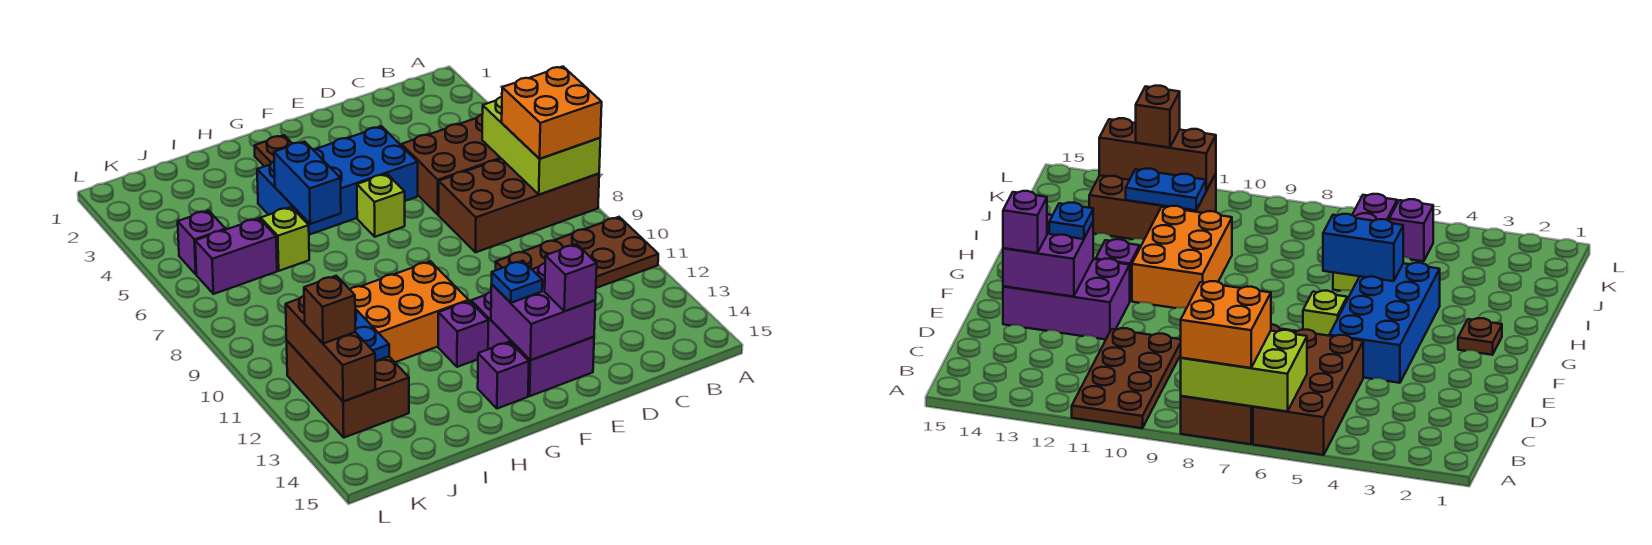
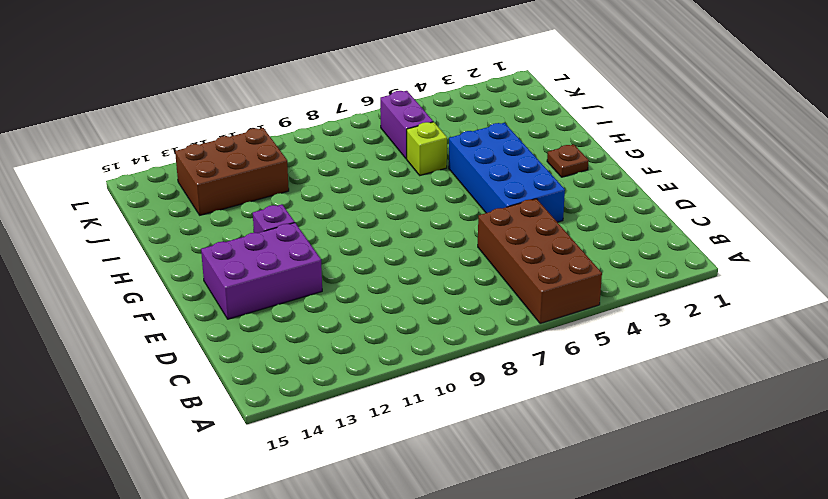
none -> brown 2x4 brick [439,159,599,252]
none -> brown 2x4 plate [496,217,658,288]
none -> lime 1x1 brick [357,174,405,237]

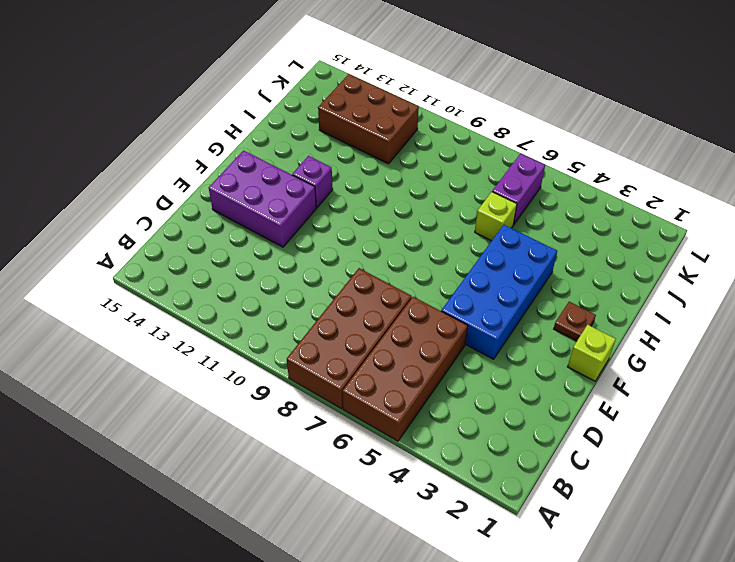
lime 1x1 brick [568,325,616,381] -> lime 1x1 brick moved to [357,174,405,237]
none -> brown 2x4 plate [496,217,658,288]
none -> orange 2x3 brick [350,261,469,362]
none -> purple 1x1 brick [478,342,529,409]

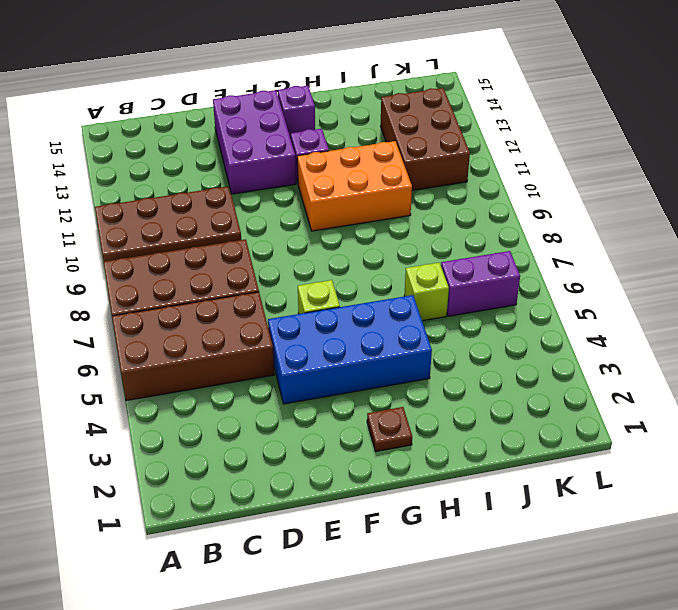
none -> purple 1x1 brick [178,211,226,274]
none -> lime 2x3 brick [482,97,600,195]
none -> purple 2x2 brick [491,263,595,360]

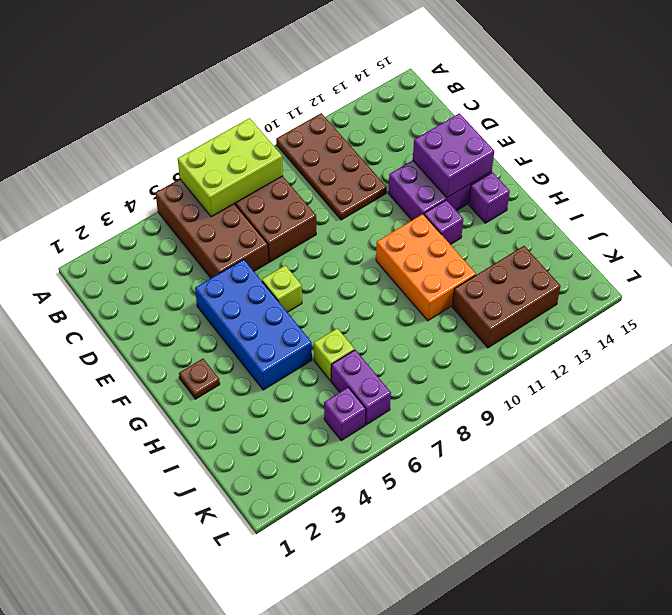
none -> blue 1x2 brick [274,142,341,224]
none -> blue 1x2 plate [355,309,389,361]
none -> brown 1x3 brick [286,296,375,402]

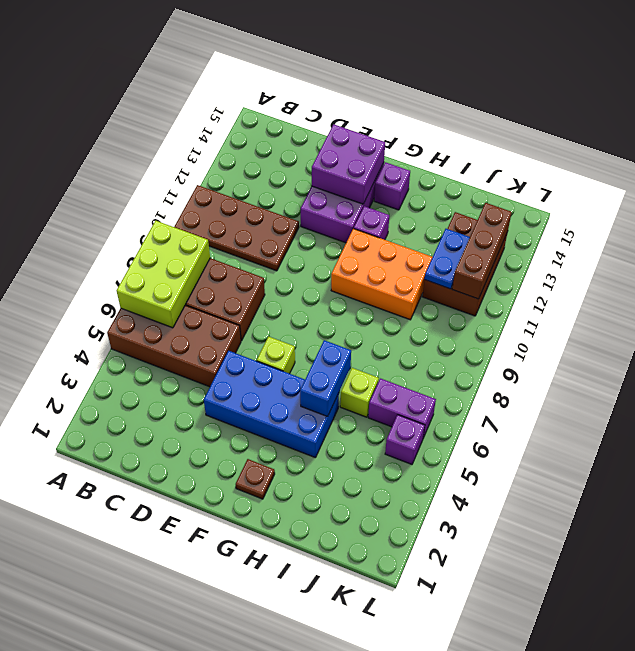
none -> orange 2x2 brick [502,67,602,159]
none -> purple 1x1 brick [545,244,597,311]
none -> blue 1x1 plate [492,261,542,303]

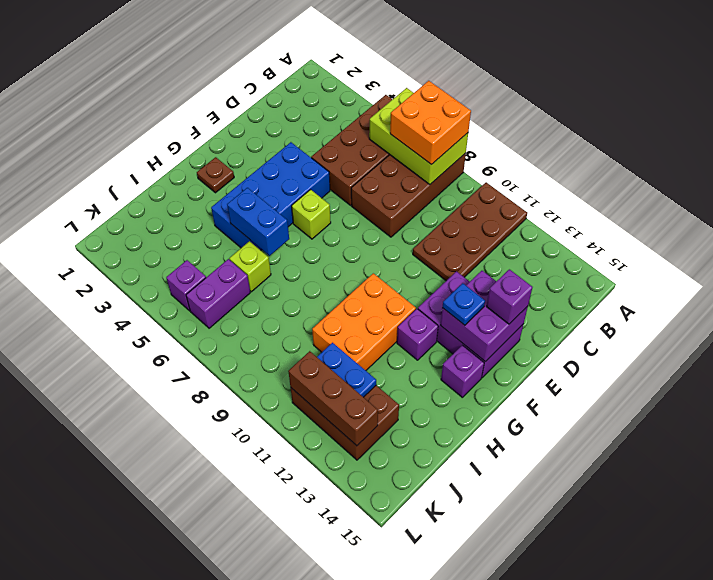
none -> brown 1x1 brick [304,276,355,344]

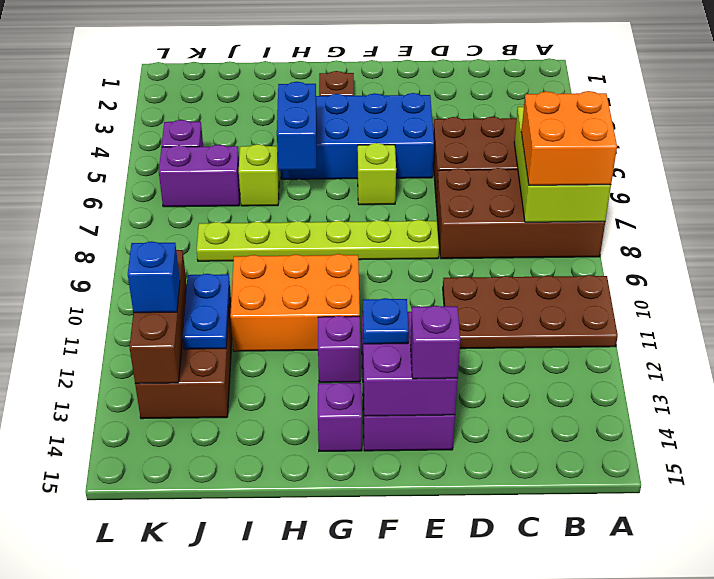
lime 1x6 plate [197,220,439,261] -> none
blue 1x1 brick [128,242,180,313] -> brown 1x1 brick [304,276,355,344]

